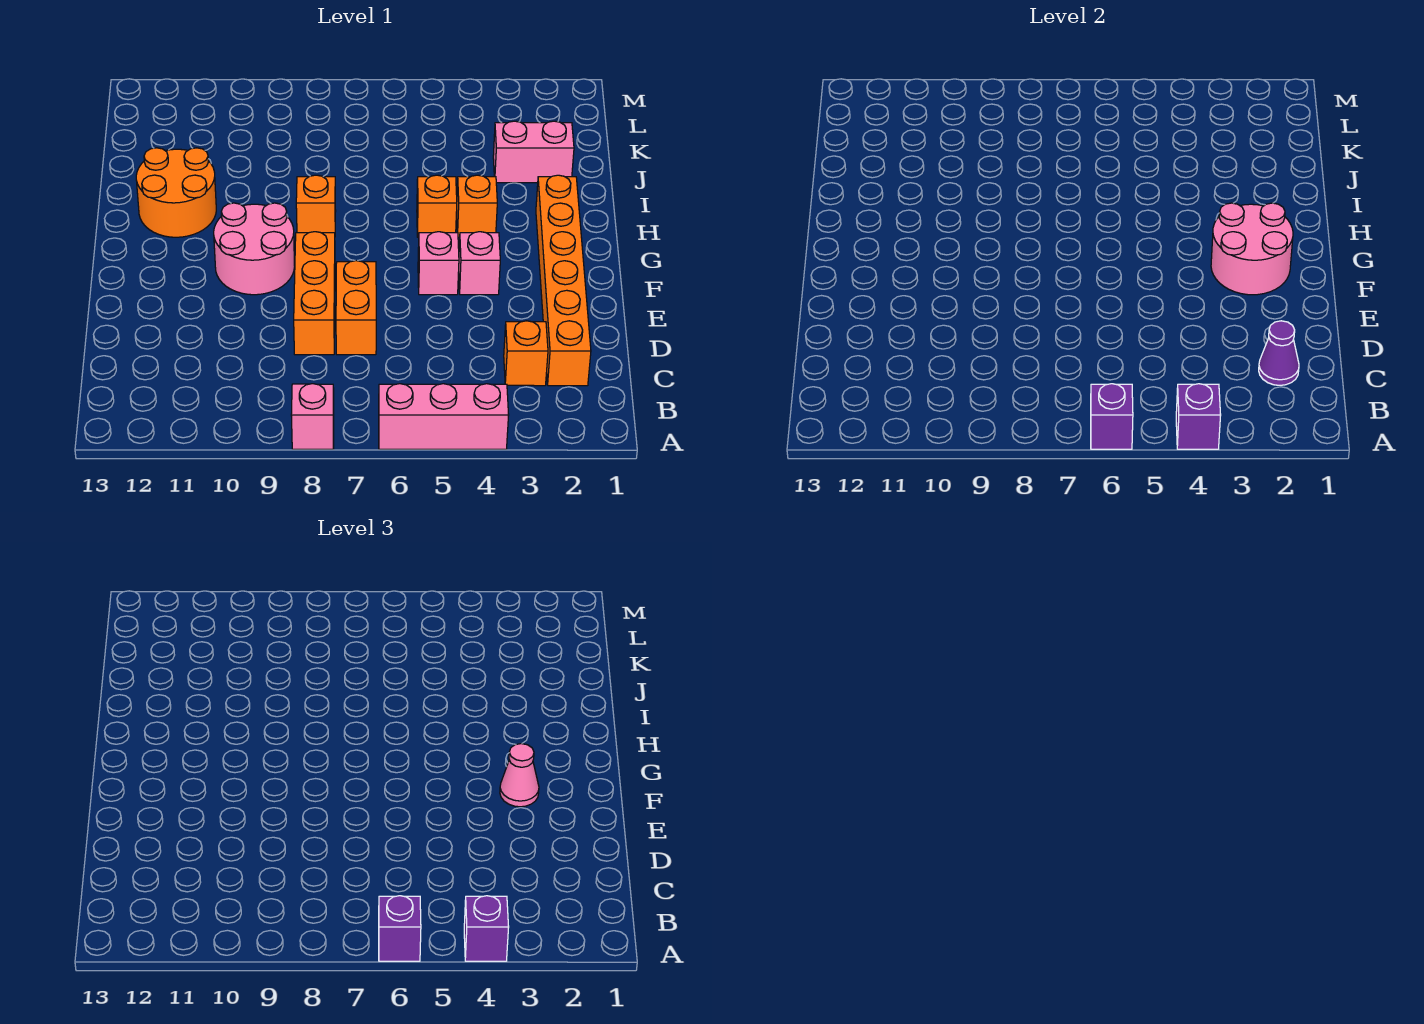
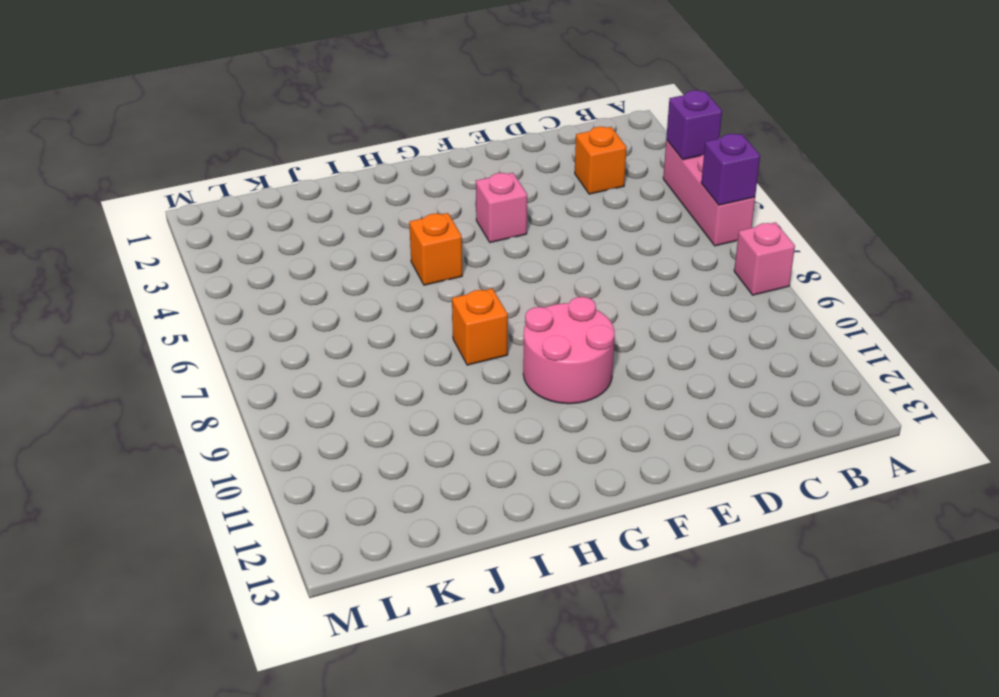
none -> orange 1x6 brick [536,175,591,386]
none -> orange 1x2 brick [336,261,376,355]
none -> orange 1x3 brick [294,232,335,355]

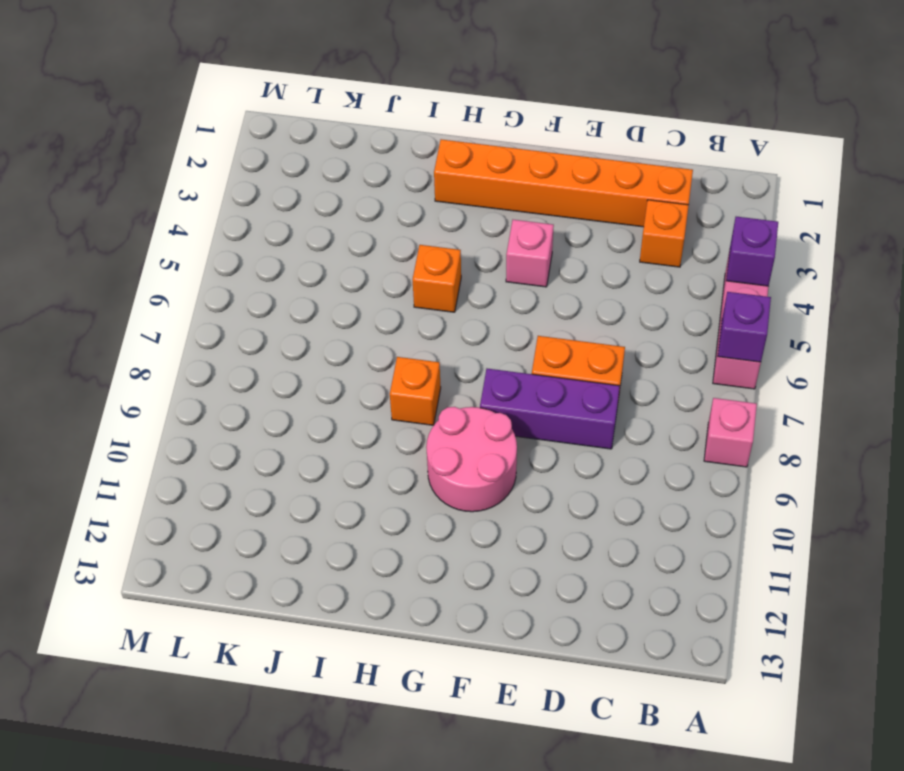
purple 1x3 brick [480,369,620,449] -> orange 1x3 brick [294,232,335,355]
none -> pink 1x1 brick [418,232,459,295]
none -> orange 1x1 brick [457,175,497,237]
none -> orange 2x2 round brick [136,148,216,237]

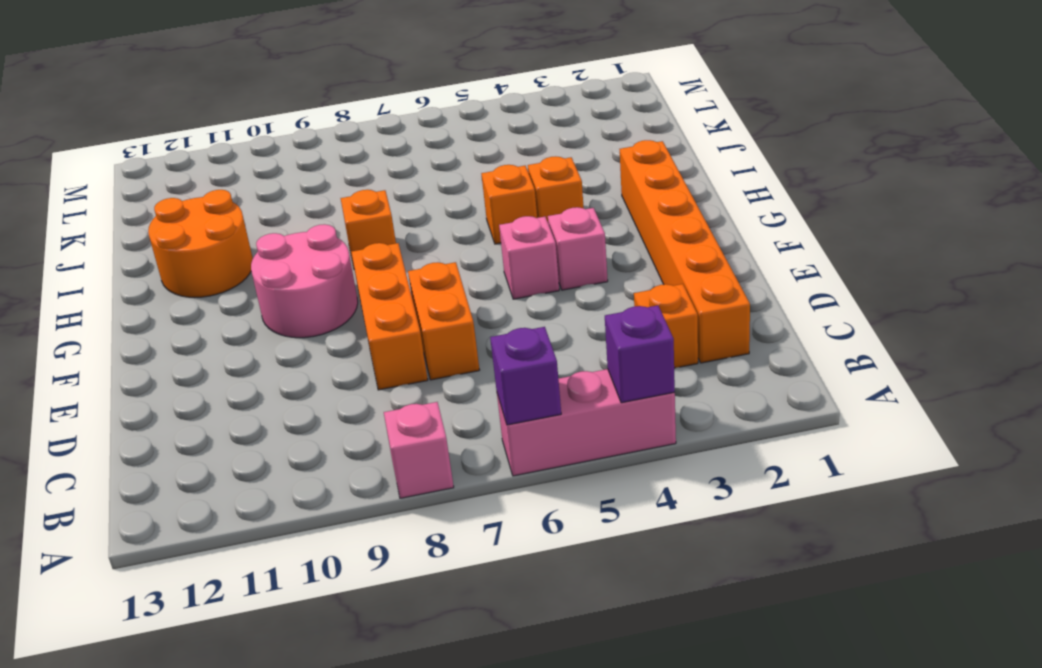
none -> pink 1x2 brick [493,121,574,183]
none -> purple 1x1 cone [1259,321,1299,385]
none -> pink 2x2 round brick [1211,203,1293,295]

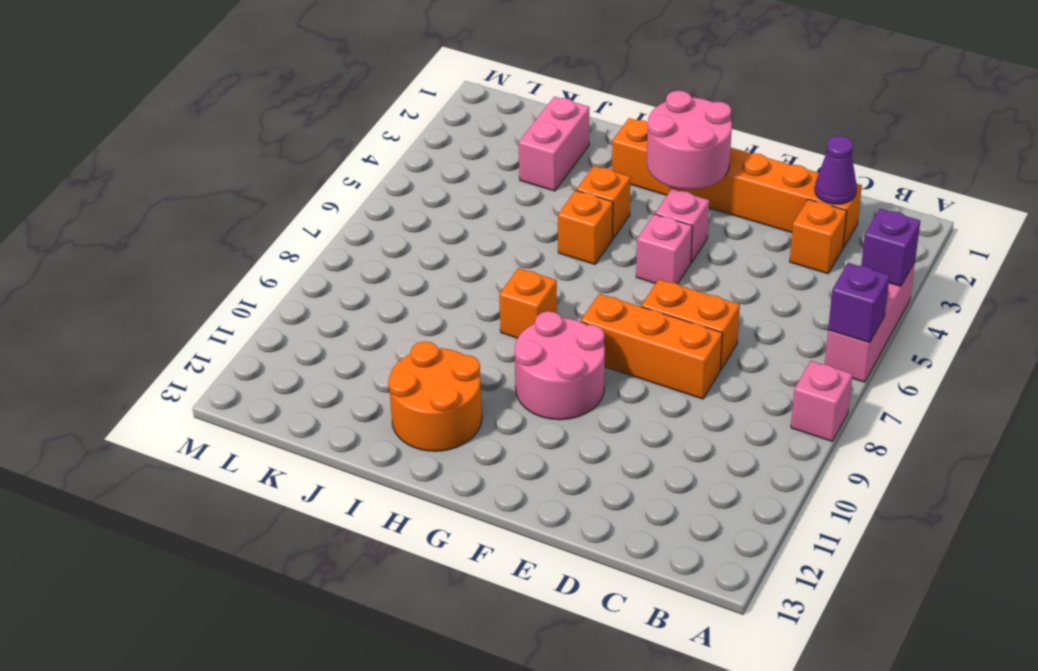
none -> purple 1x1 brick [464,896,509,961]
none -> purple 1x1 brick [379,896,421,961]
none -> pink 1x1 cone [500,744,539,807]

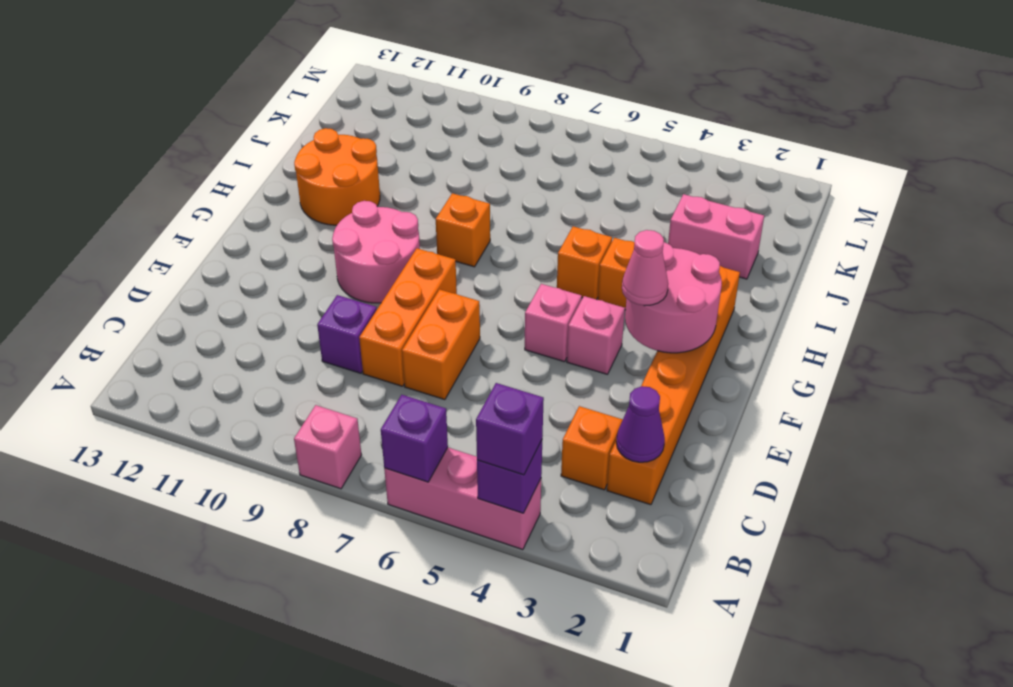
purple 1x1 brick [317,295,377,373] -> purple 1x1 brick moved to [379,896,421,961]

